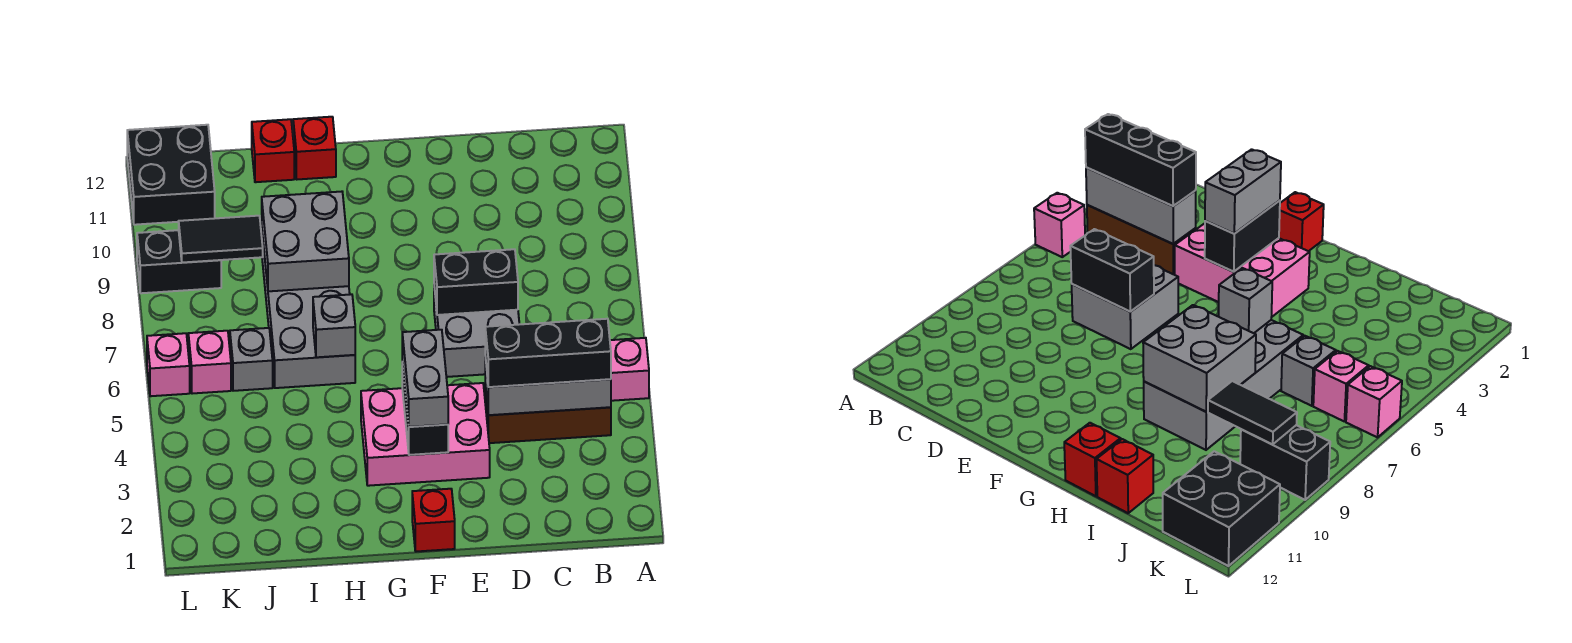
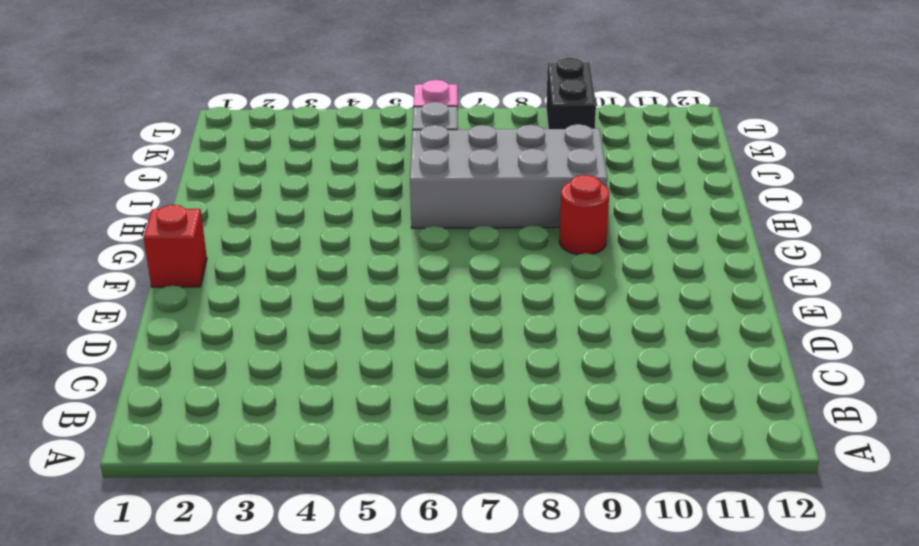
red 1x1 round brick [559,175,609,255] -> none
none -> pink 1x1 brick [610,338,649,401]
none -> brown 1x3 brick [485,385,611,443]
none -> grey 2x2 brick [434,288,519,377]

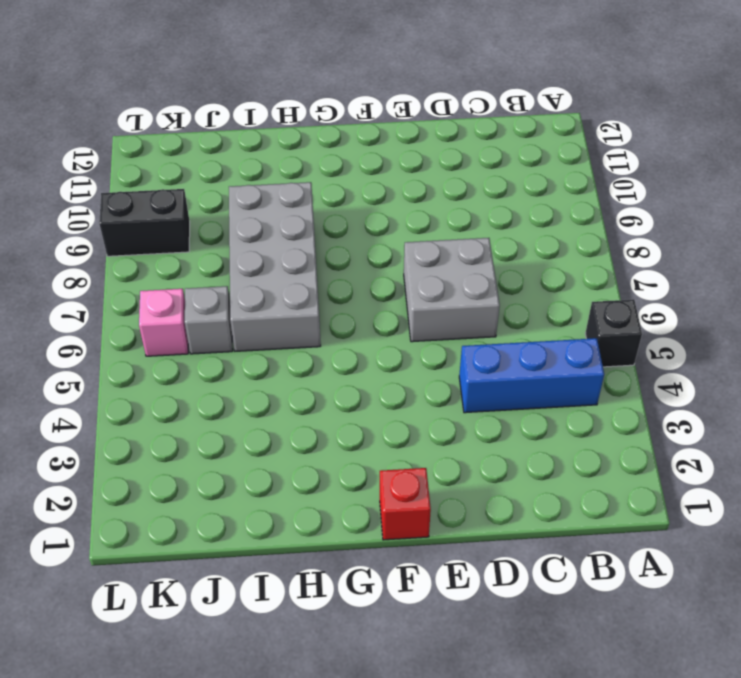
black 1x1 brick [585,299,642,367] -> pink 1x1 brick [610,338,649,401]
blue 1x3 brick [459,338,604,413] -> brown 1x3 brick [485,385,611,443]
none -> pink 2x3 brick [361,383,490,486]
none -> red 1x1 brick [293,117,336,179]
none -> red 1x1 brick [252,119,294,182]

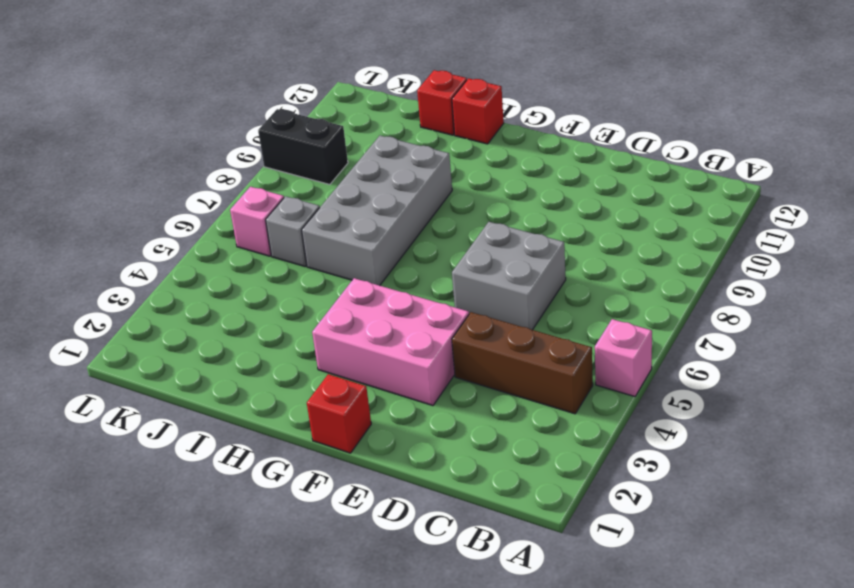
none -> black 2x2 brick [127,125,215,225]
none -> pink 1x1 brick [147,333,190,396]
none -> grey 1x3 brick [485,357,611,415]

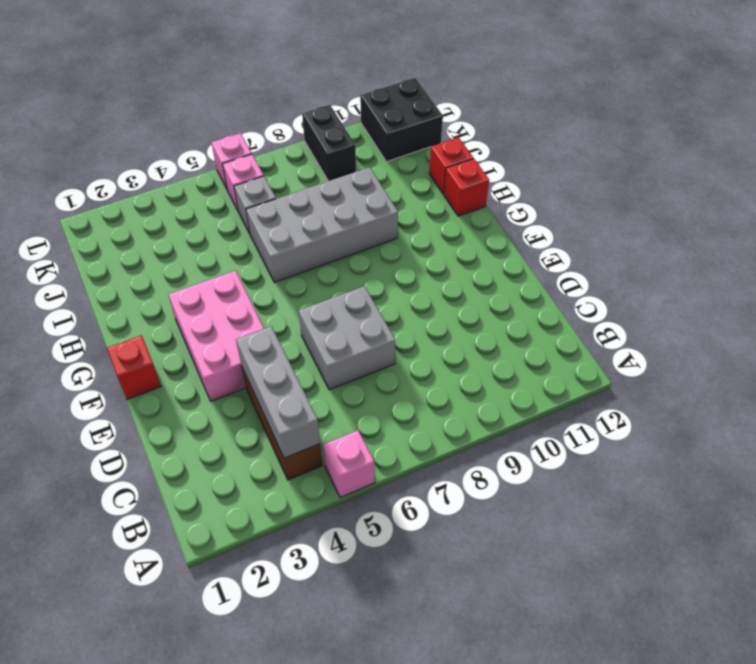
none -> black 1x2 brick [434,249,518,315]
none -> black 1x2 brick [402,362,448,455]
none -> grey 1x1 brick [313,294,355,357]

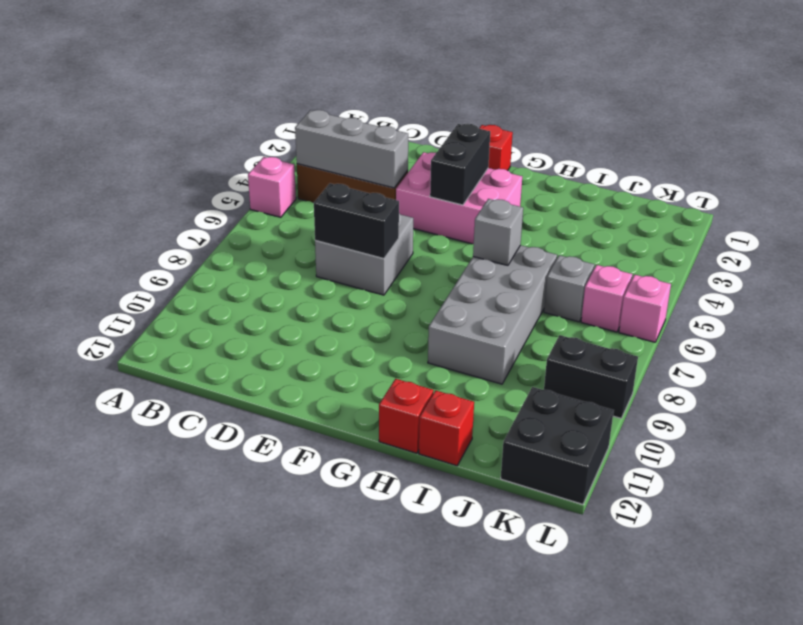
none -> grey 2x2 brick [262,192,349,291]
none -> black 1x2 tile [179,216,263,263]
none -> black 1x3 brick [485,319,611,387]

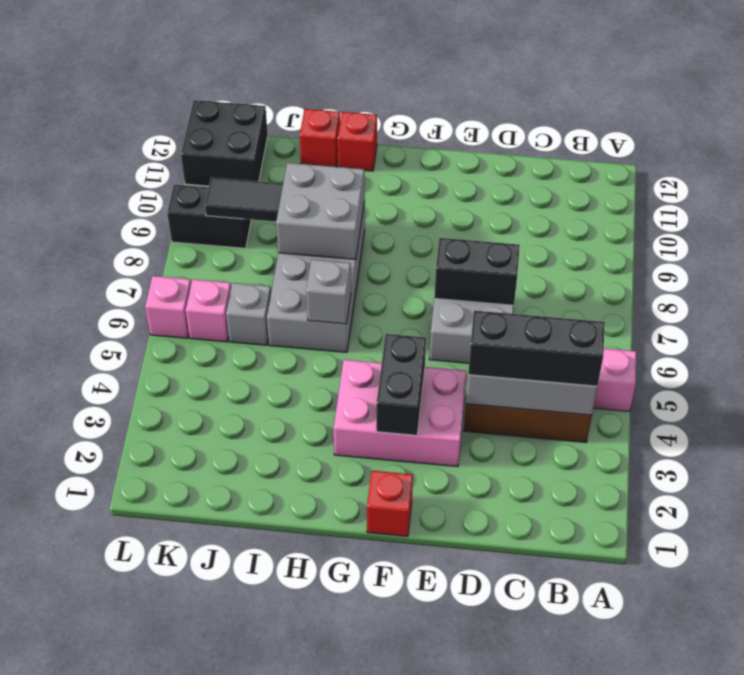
none -> grey 1x2 brick [402,330,448,427]

